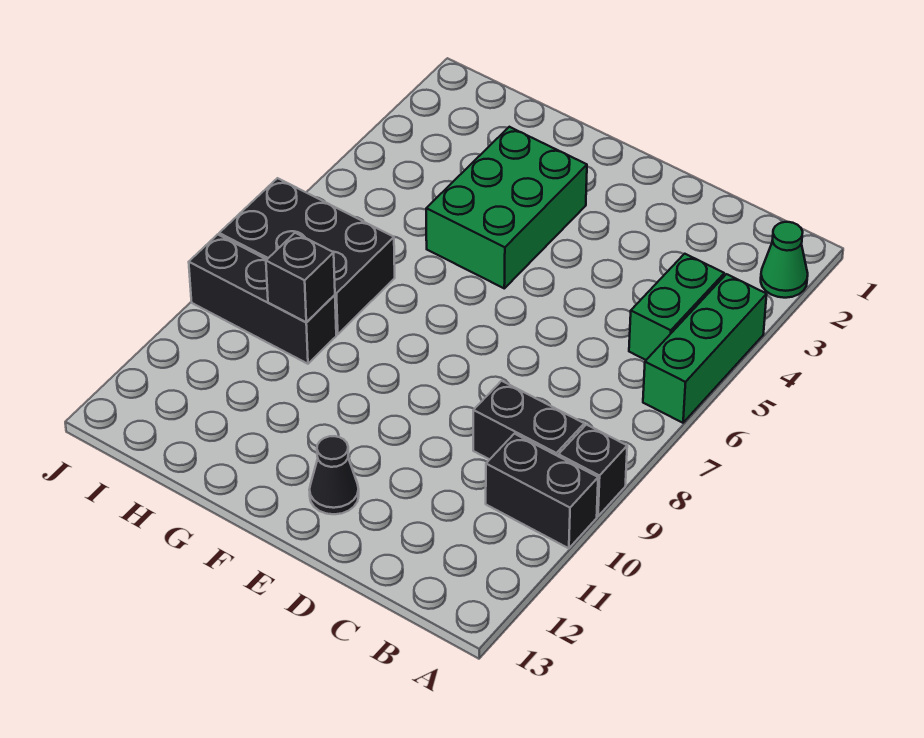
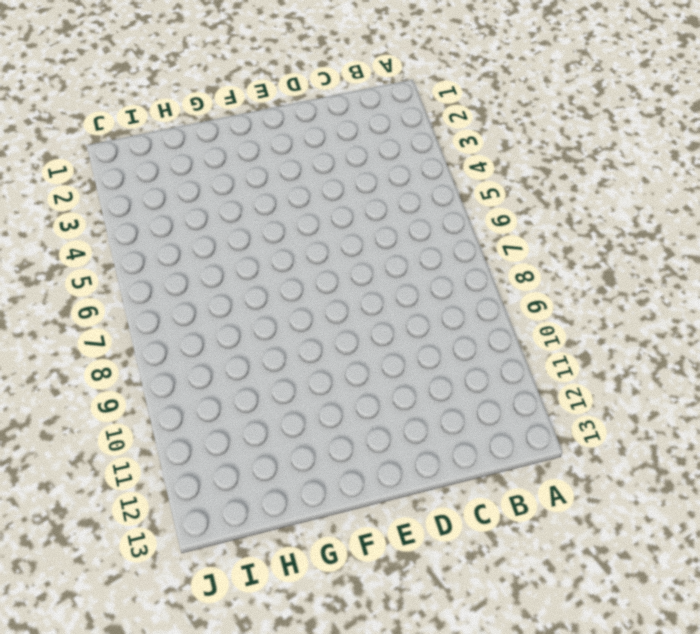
none -> green 1x1 cone [761,222,808,298]
none -> green 1x3 brick [643,274,767,423]

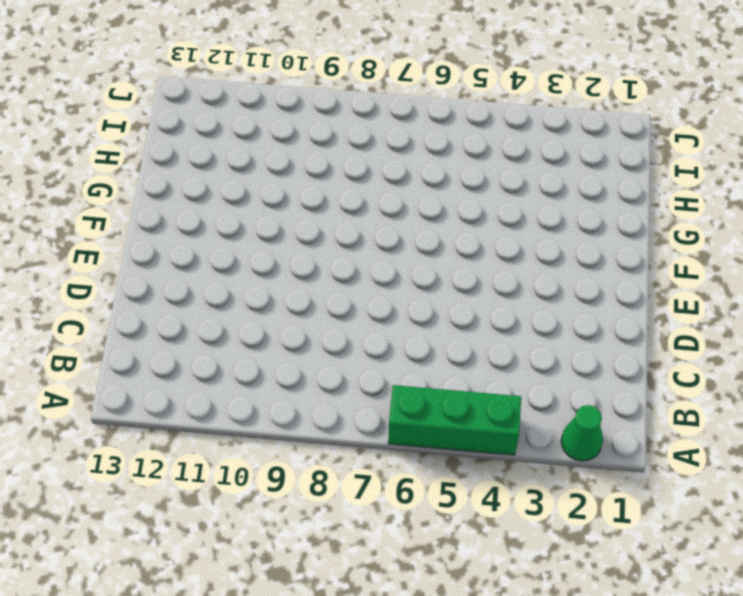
none -> black 1x1 brick [558,425,627,516]
none -> black 1x2 brick [486,434,598,548]

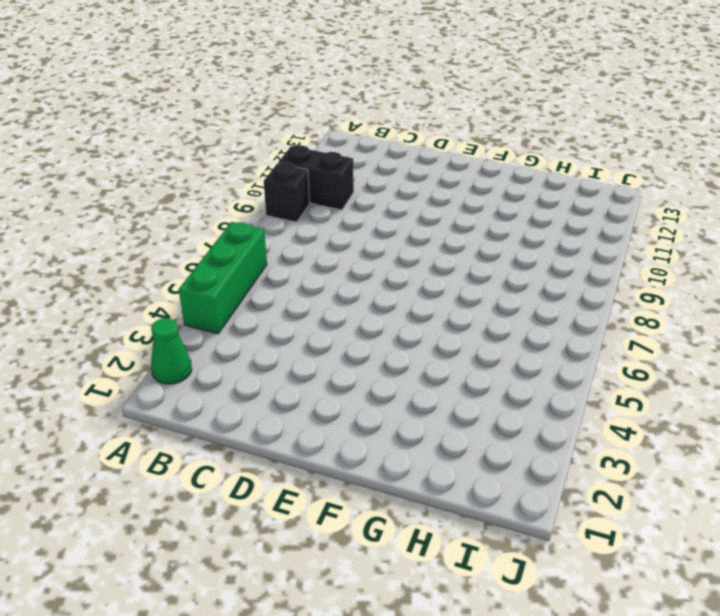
none -> green 1x2 brick [629,254,724,360]
none -> black 1x2 brick [473,381,584,459]

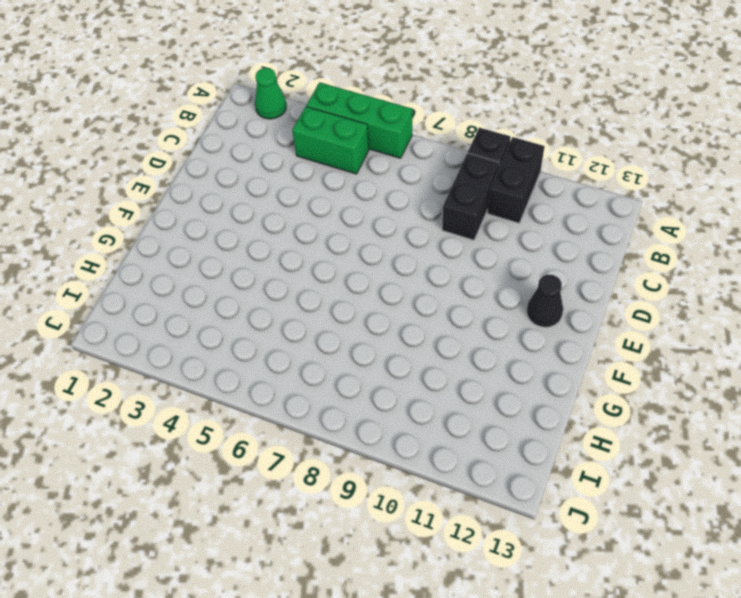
none -> green 2x3 brick [426,127,587,288]
none -> black 2x3 brick [219,178,395,334]

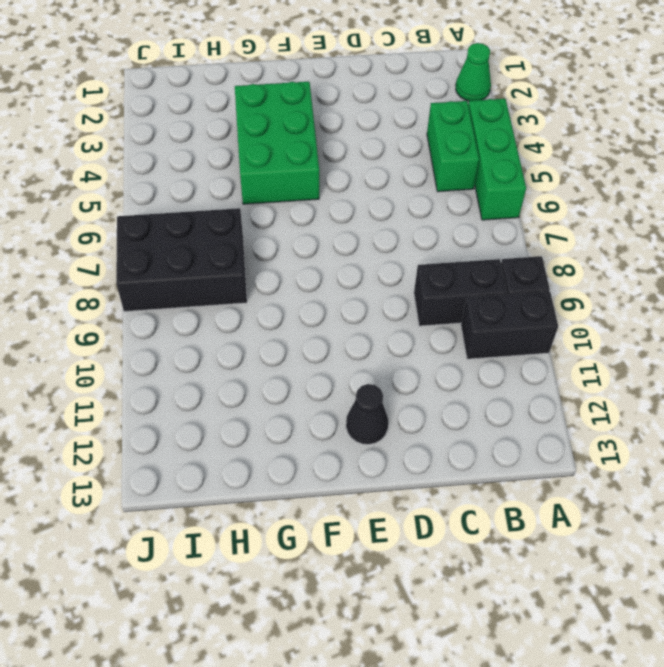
none -> black 1x3 brick [189,234,336,364]
none -> black 1x1 brick [266,233,335,322]

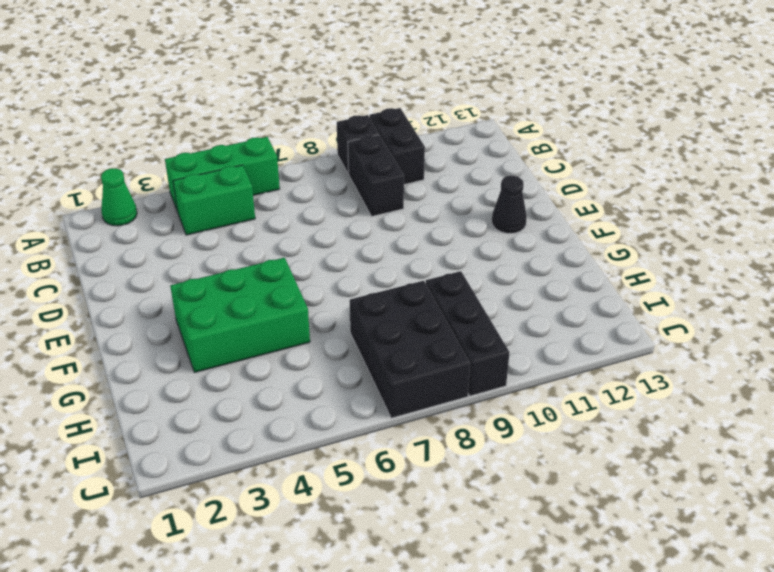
none -> black 1x1 brick [266,233,335,322]

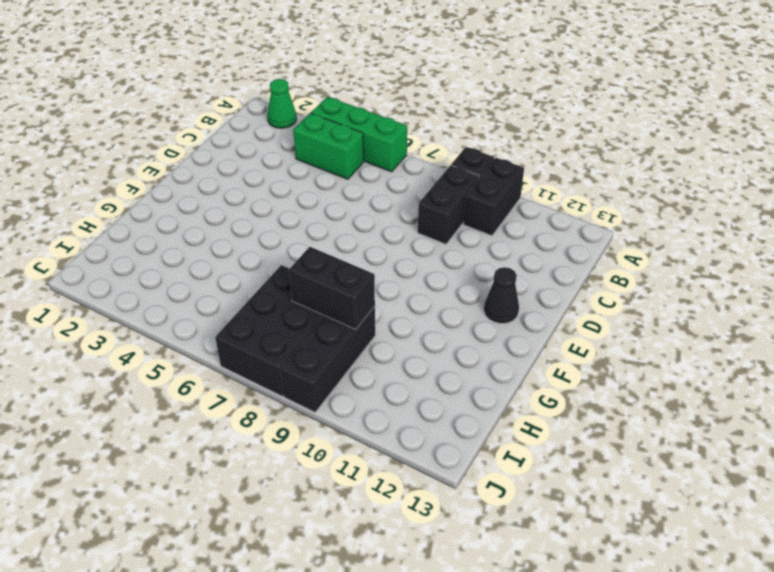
black 1x2 brick [289,247,375,329] -> black 1x1 brick [266,233,335,322]
none -> green 2x3 brick [426,127,587,288]

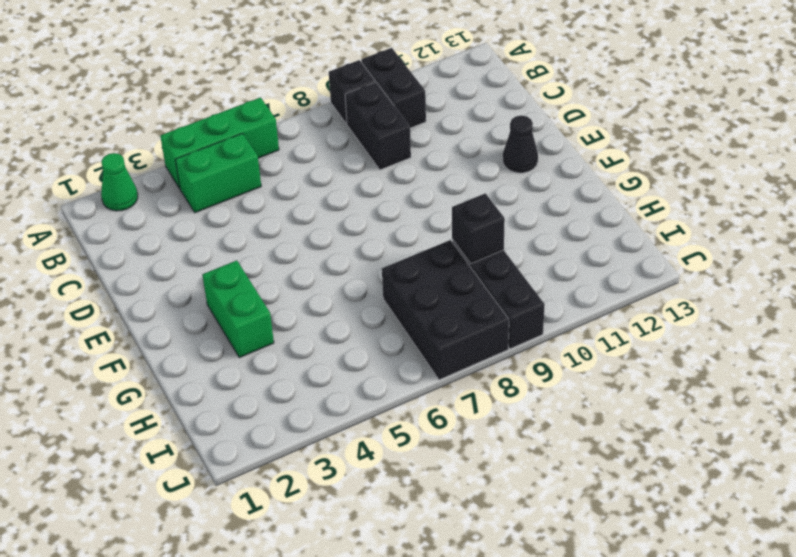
green 1x2 brick [202,260,274,358] -> green 2x3 brick [426,127,587,288]

